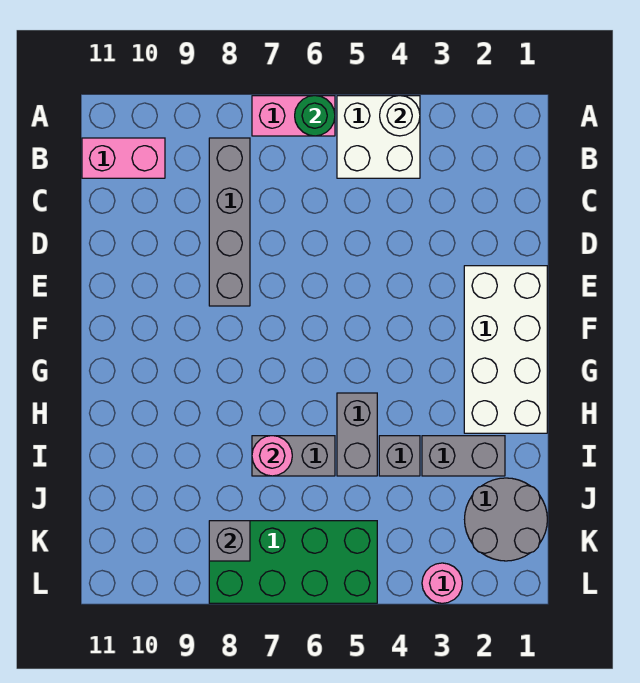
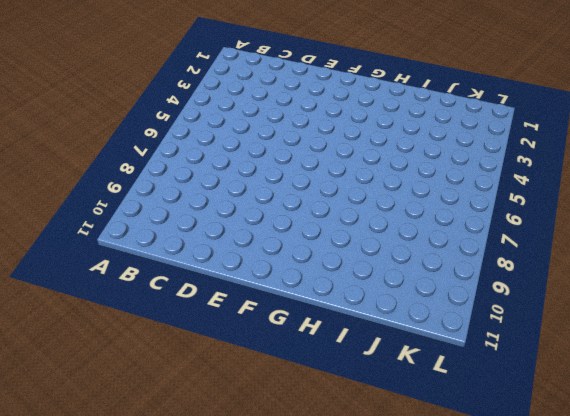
none -> white 2x2 brick [337,96,420,178]
none -> pink 1x2 brick [252,96,335,136]
none -> grey 1x4 brick [209,138,250,306]

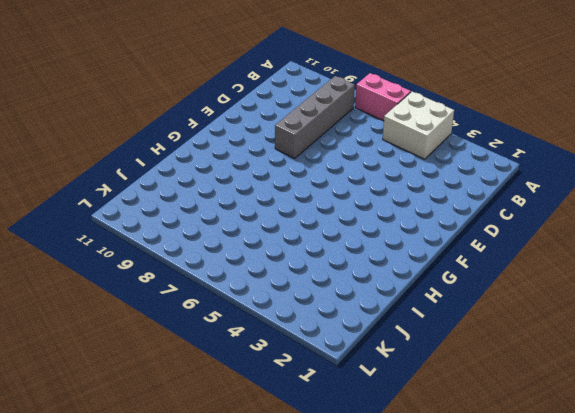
none -> pink 1x2 brick [82,138,165,178]
none -> white 2x4 brick [464,266,547,433]
none -> grey 1x2 brick [337,393,377,476]

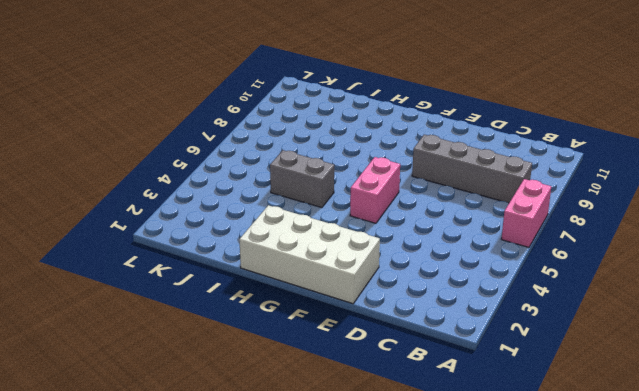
pink 1x2 brick [350,157,400,223] -> pink 1x2 brick moved to [82,138,165,178]
none -> white 2x2 brick [337,96,420,178]
none -> grey 1x2 brick [422,436,505,476]
none -> grey 1x1 brick [379,436,420,476]

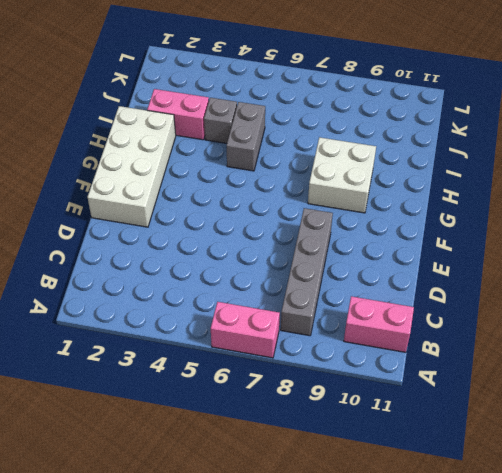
white 2x2 brick [308,137,376,213] -> white 2x2 brick moved to [337,96,420,178]
pink 1x2 brick [147,89,209,140] -> grey 1x2 brick [422,436,505,476]
none -> grey 1x2 brick [252,436,335,476]
none -> grey 2x2 round brick [465,478,547,561]
none -> green 2x4 brick [209,521,377,603]

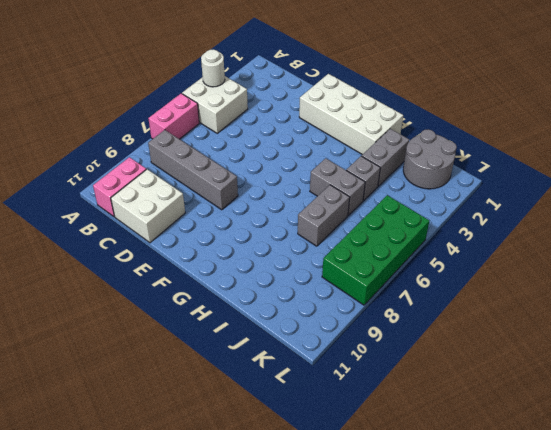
white 2x2 brick [111,169,185,243] -> none
none -> pink 1x1 round brick [422,563,462,603]
none -> green 1x1 round brick [295,96,335,136]
none -> pink 1x1 round brick [252,436,292,476]

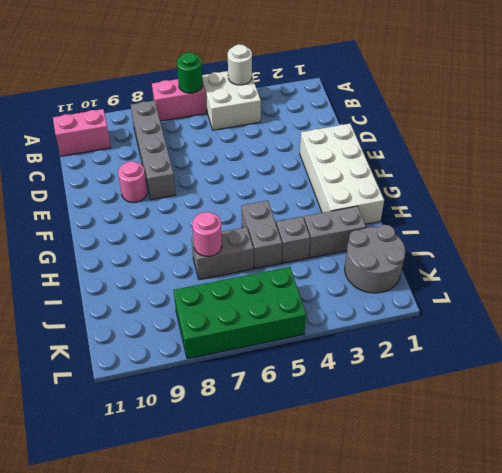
pink 1x1 round brick [118,161,147,203] -> pink 1x1 round brick moved to [422,563,462,603]
none -> grey 1x1 brick [209,521,250,561]

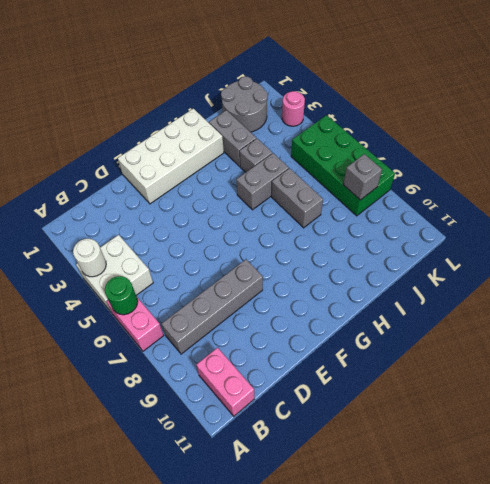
none -> pink 1x1 round brick [252,436,292,476]

